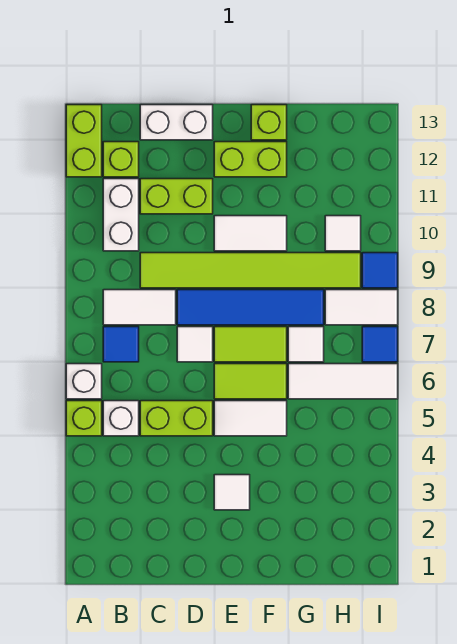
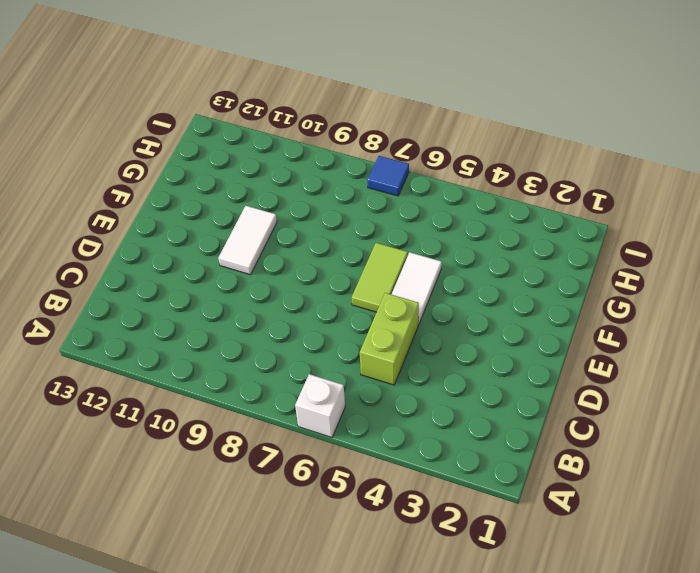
none -> lime 1x1 brick [66,401,102,436]
none -> lime 1x2 brick [66,105,102,177]
none -> white 1x1 brick [103,401,139,436]

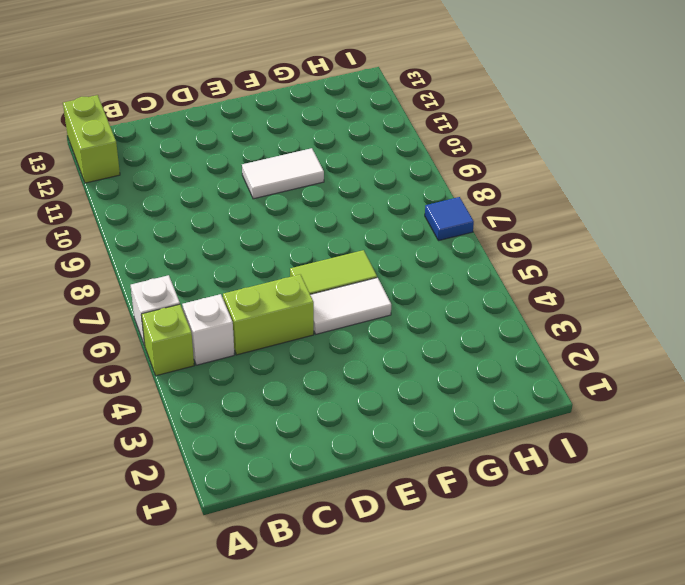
none -> blue 1x1 tile [103,327,139,362]
none -> white 1x2 tile [103,290,176,325]
none -> white 1x2 brick [103,179,139,251]

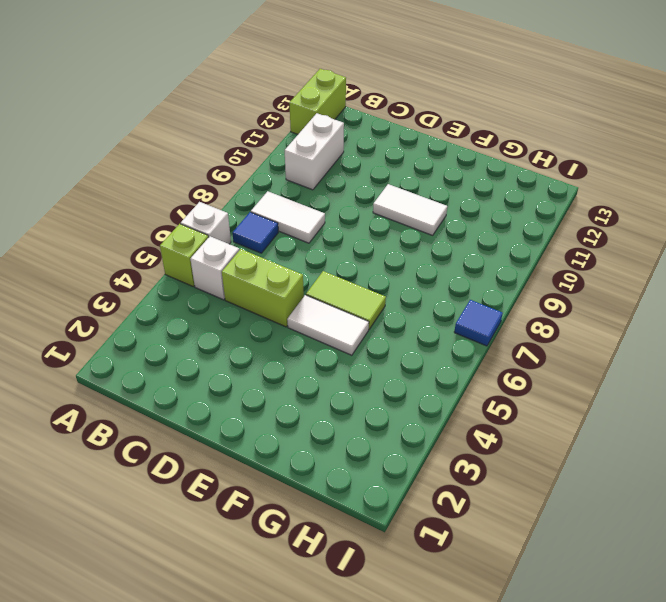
none -> lime 1x1 brick [103,142,139,177]
none -> lime 1x6 tile [140,253,361,288]
none -> lime 1x2 brick [140,179,213,214]

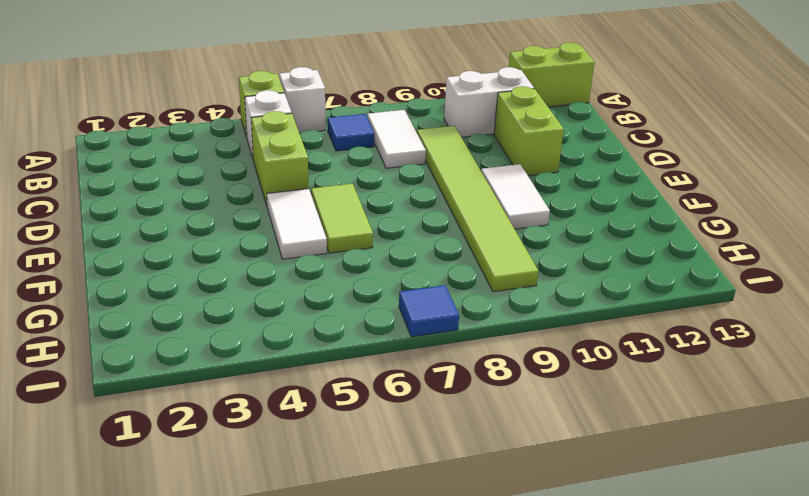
none -> lime 1x1 brick [103,142,139,177]
none -> white 1x2 brick [140,105,213,140]
none -> white 1x1 tile [177,327,213,362]

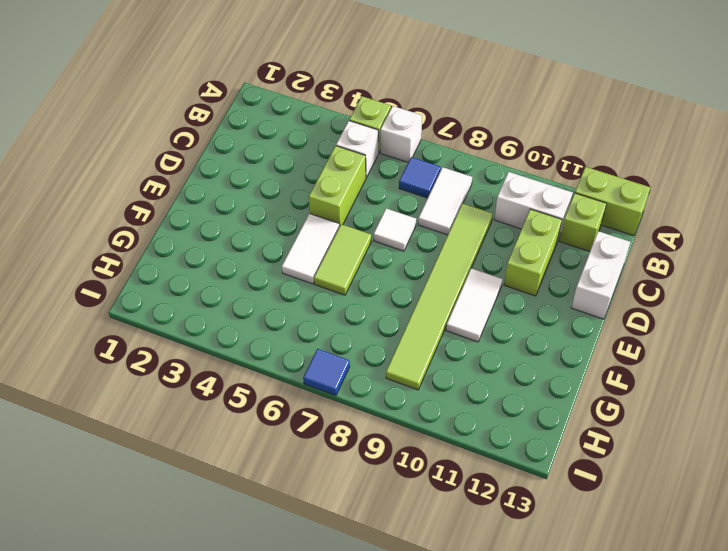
none -> blue 1x4 tile [177,290,324,325]
none -> white 1x1 tile [214,475,250,510]
none -> lime 1x2 tile [214,327,287,362]

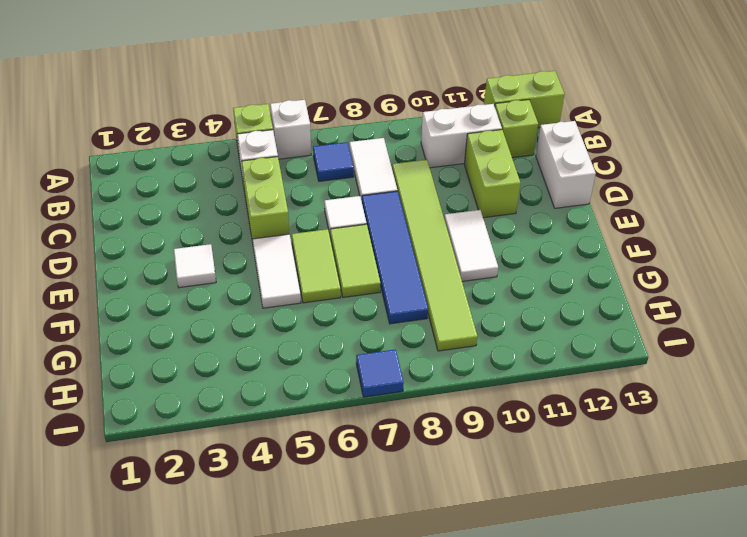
none -> lime 1x2 brick [214,142,287,177]
none -> lime 1x1 brick [251,105,287,140]
none -> white 1x3 tile [288,364,398,399]

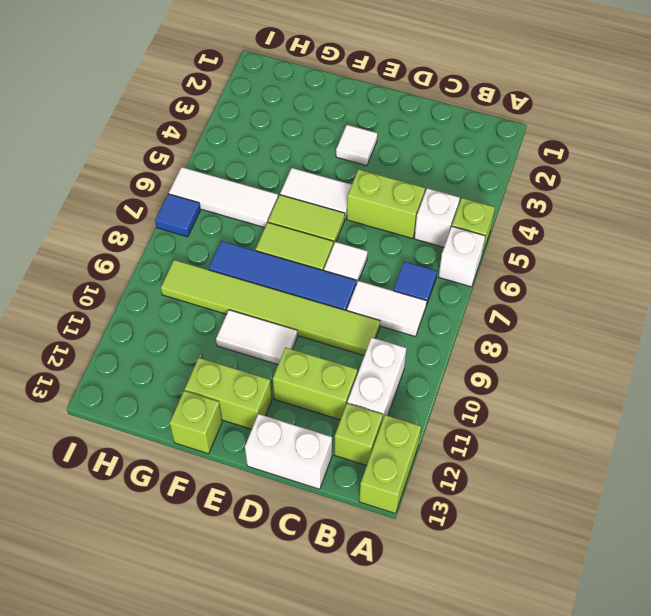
none -> white 1x1 tile [288,327,324,362]
none -> white 1x2 tile [325,290,398,325]
none -> white 1x1 tile [325,216,361,251]

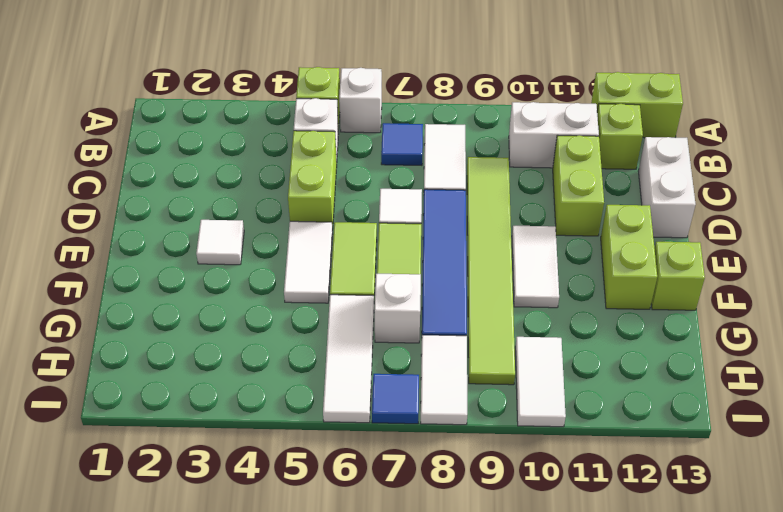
white 1x1 brick [374,274,421,343] -> white 1x1 tile [288,327,324,362]
white 1x2 tile [515,337,566,427] -> white 1x1 tile [325,216,361,251]
none -> blue 1x1 tile [362,253,398,288]

